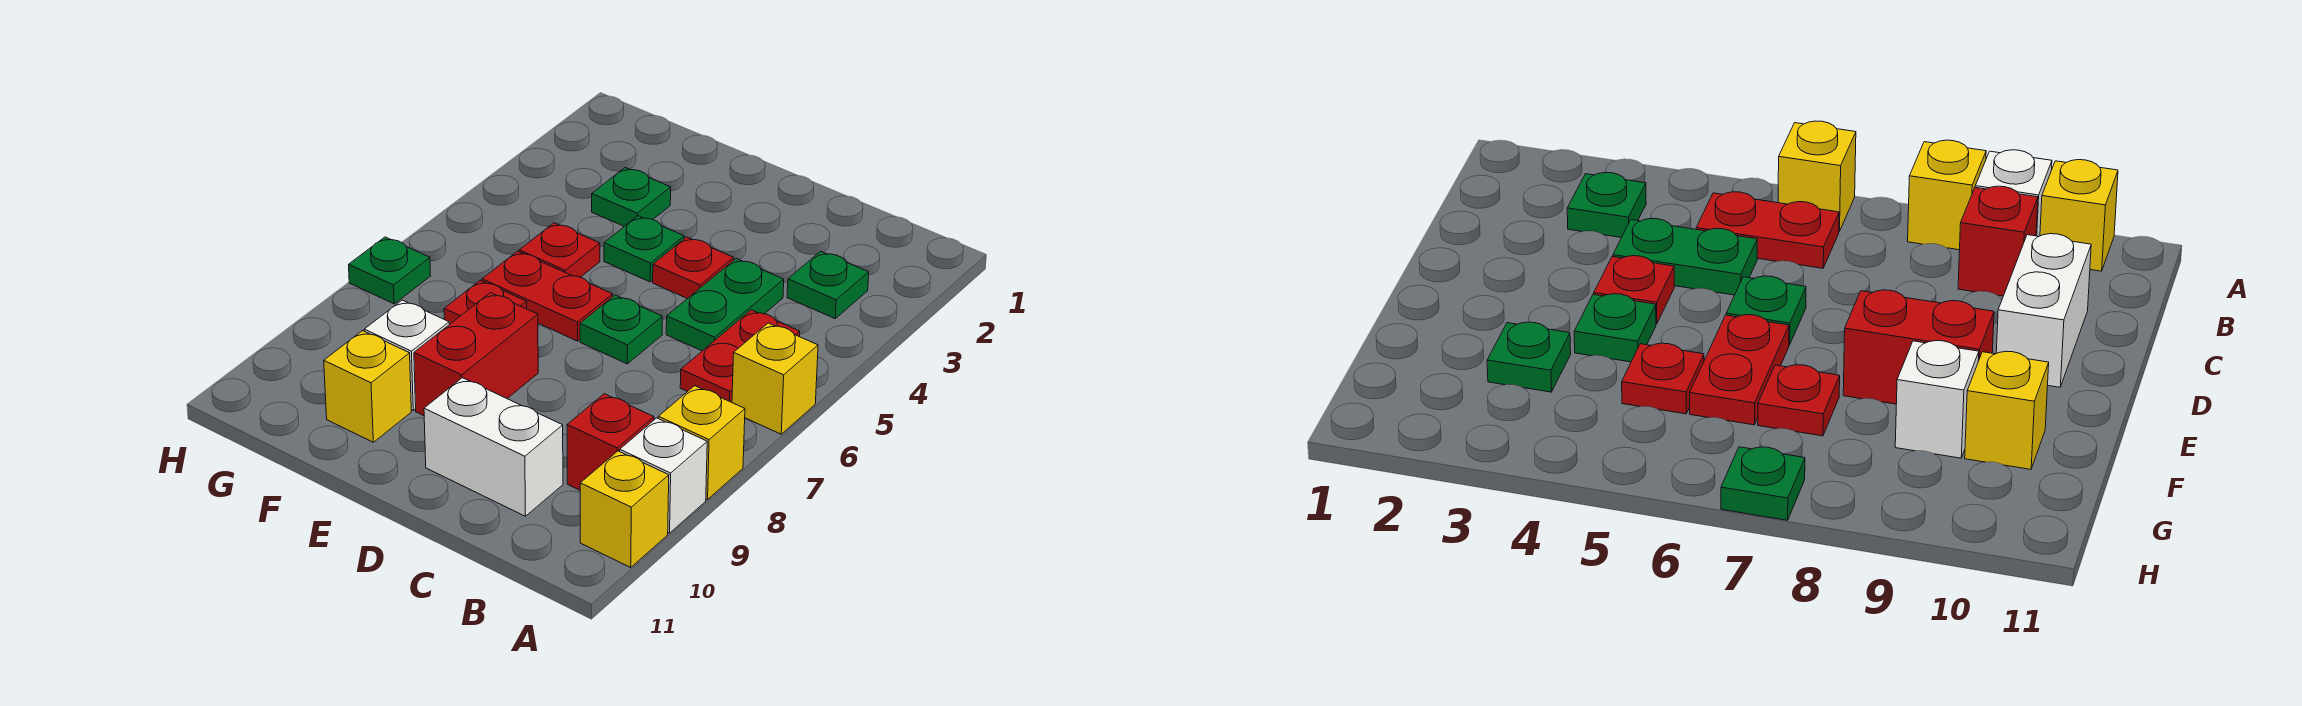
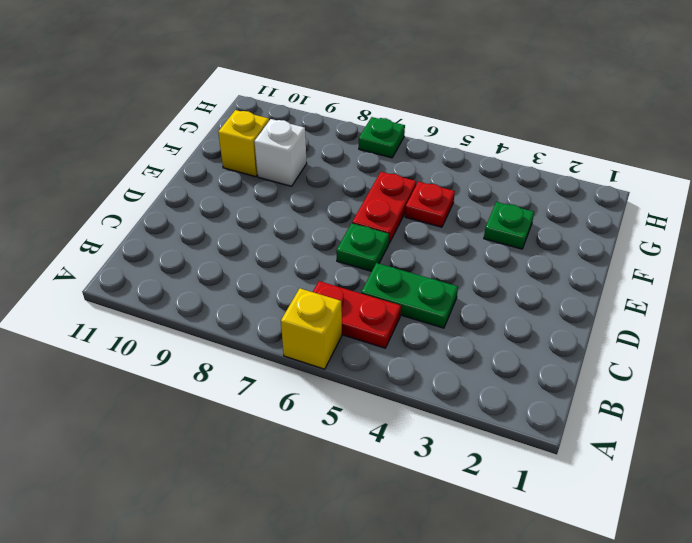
none -> yellow 1x1 brick [658,386,745,500]
none -> white 1x1 brick [620,418,707,533]
none -> yellow 1x1 brick [580,451,669,567]

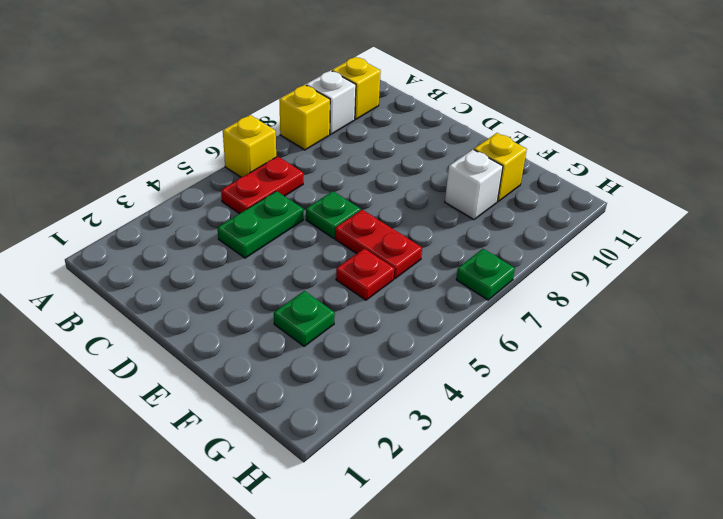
none -> green 1x1 plate [787,251,869,318]
none -> red 1x1 brick [567,394,654,490]
none -> white 1x2 brick [424,378,563,516]

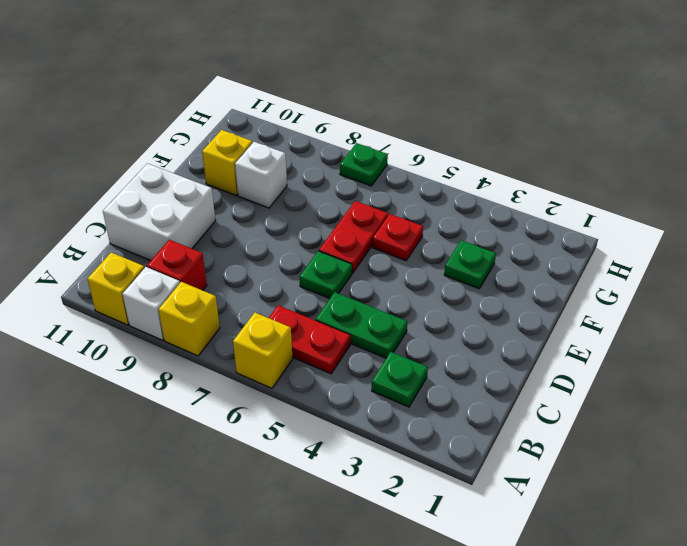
white 2x2 brick [103,163,216,261] -> white 1x2 brick [424,378,563,516]
none -> red 1x1 plate [653,237,734,299]
none -> green 1x1 plate [604,216,684,282]
none -> red 1x2 brick [414,293,538,416]

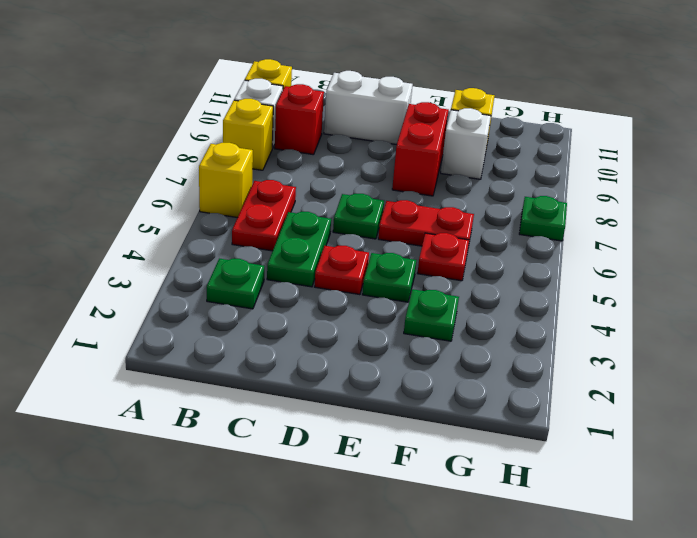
none -> red 1x1 plate [444,280,527,324]

